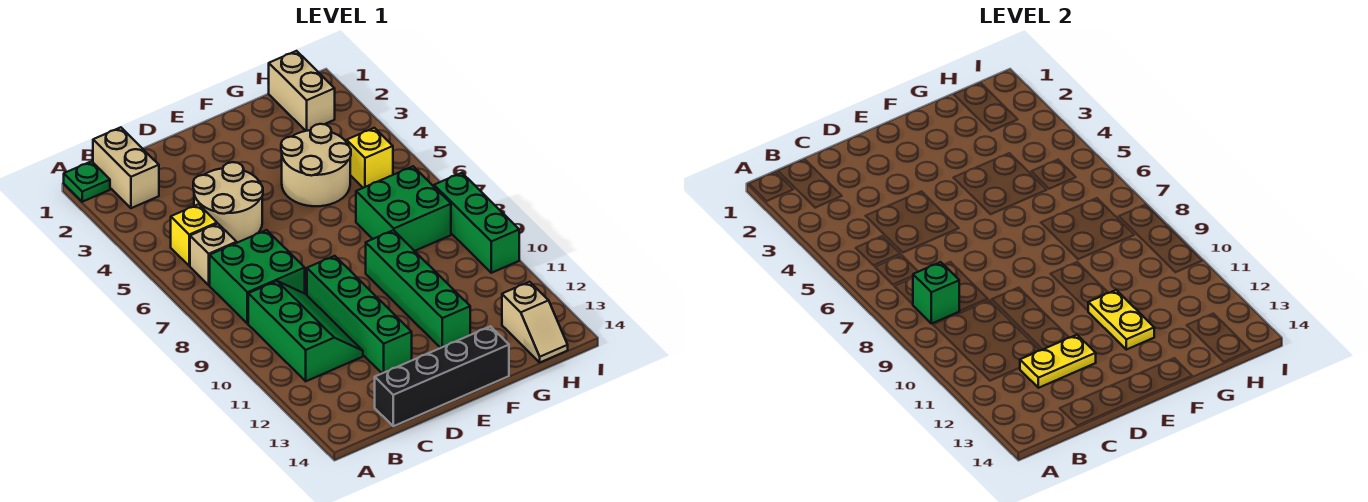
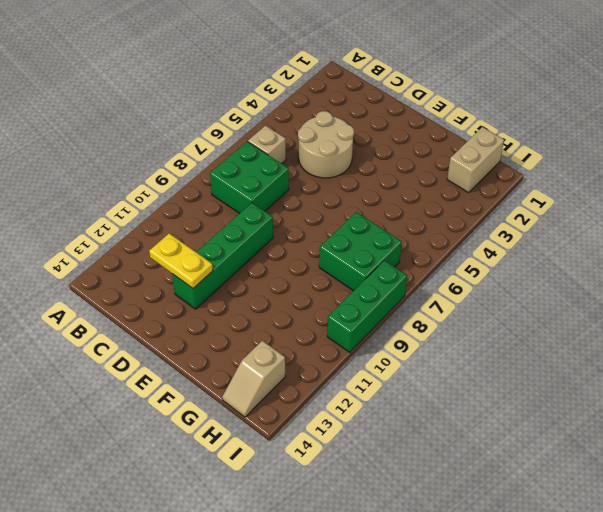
none -> green 1x1 plate [64,161,110,202]
none -> tan 1x2 brick [93,127,159,208]
none -> yellow 1x1 brick [171,204,217,266]

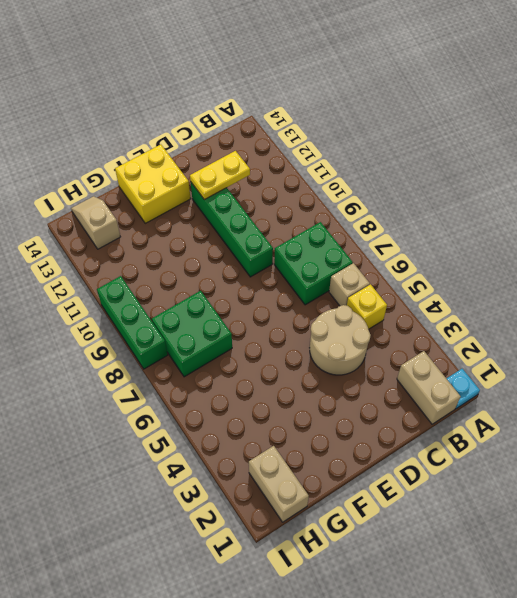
cyan 1x1 plate [446,369,480,409] -> green 1x1 plate [64,161,110,202]
yellow 2x2 brick [115,144,191,223] -> black 1x4 brick [375,326,509,426]
none -> green 2x3 slope [248,281,363,381]
none -> tan 2x2 round brick [281,124,351,206]
none -> green 1x4 brick [366,230,470,348]

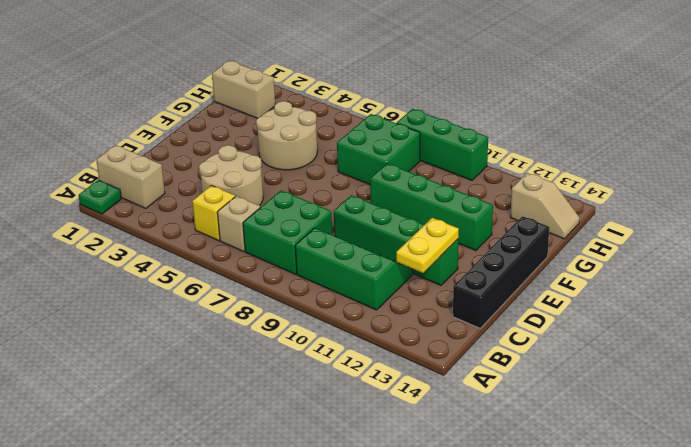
none -> yellow 1x1 brick [346,128,393,188]
none -> green 1x1 brick [913,262,959,324]
none -> yellow 1x2 plate [1088,290,1154,350]

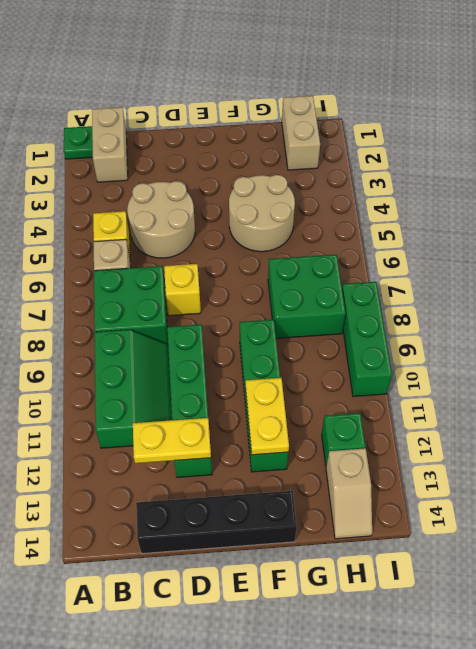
yellow 1x1 brick [164,264,201,316] -> yellow 1x1 brick moved to [346,128,393,188]
green 1x1 brick [322,413,366,465] -> green 1x1 brick moved to [913,262,959,324]

